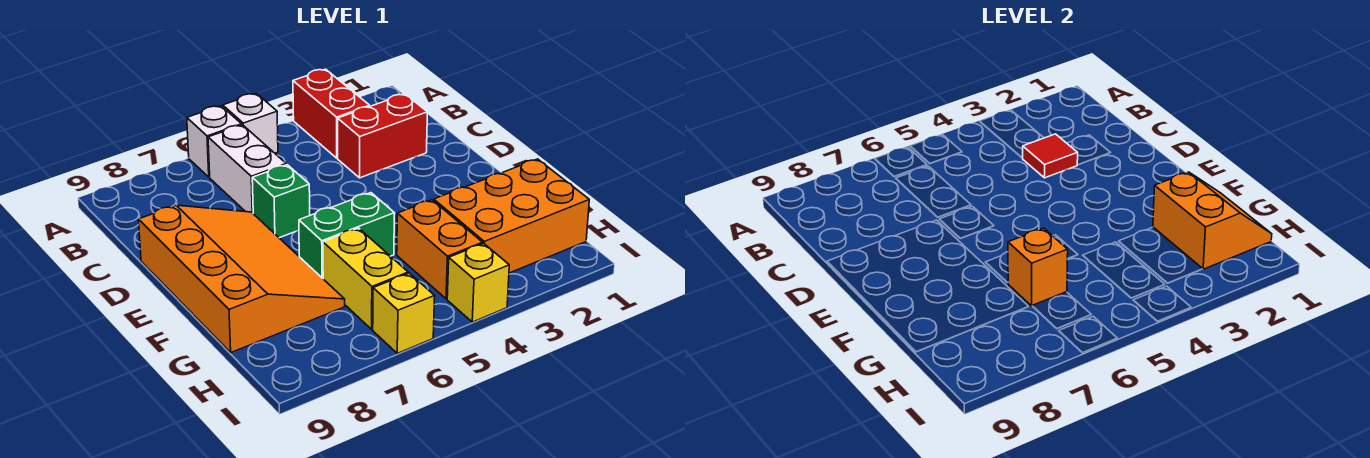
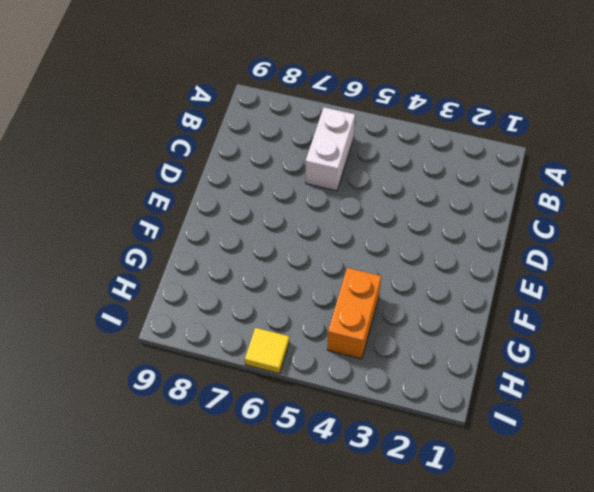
yellow 1x1 tile [245,328,289,373] -> yellow 1x1 brick [373,273,435,353]
none -> red 1x2 brick [293,69,370,158]
none -> white 1x1 brick [223,93,278,153]
none -> white 1x1 brick [187,106,242,177]

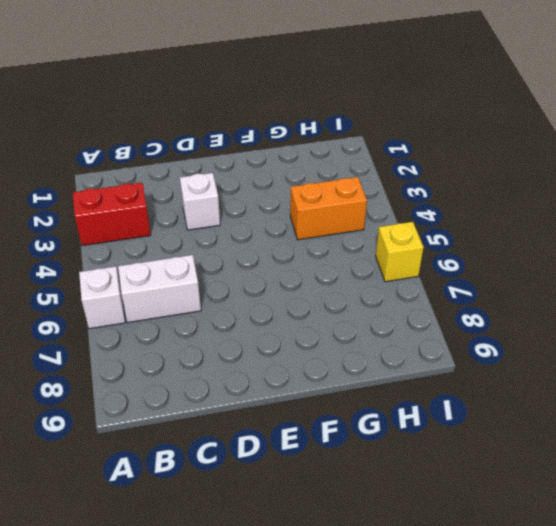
white 1x1 brick [180,173,220,230] -> white 1x1 brick moved to [223,93,278,153]
none -> red 1x2 brick [338,94,428,178]
none -> green 1x1 brick [252,165,310,238]
none -> orange 3x4 slope [139,205,345,352]

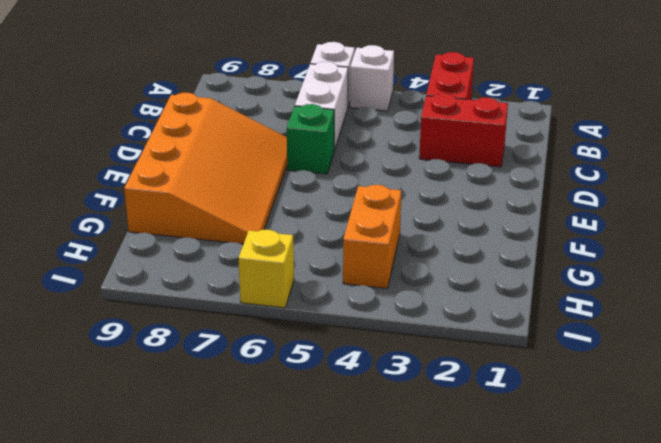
none -> green 1x2 brick [299,193,395,278]
none -> orange 2x3 brick [434,159,589,273]
none -> yellow 1x2 brick [323,228,408,329]

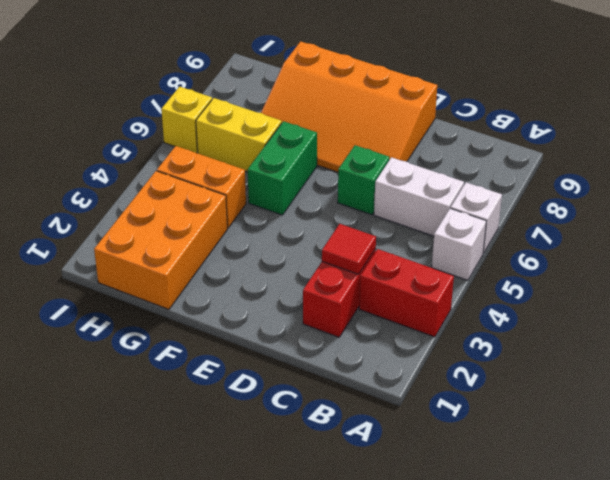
none -> yellow 1x1 brick [447,243,509,322]
none -> orange 2x2 slope [1153,172,1272,269]
none -> orange 1x1 brick [1008,228,1068,306]

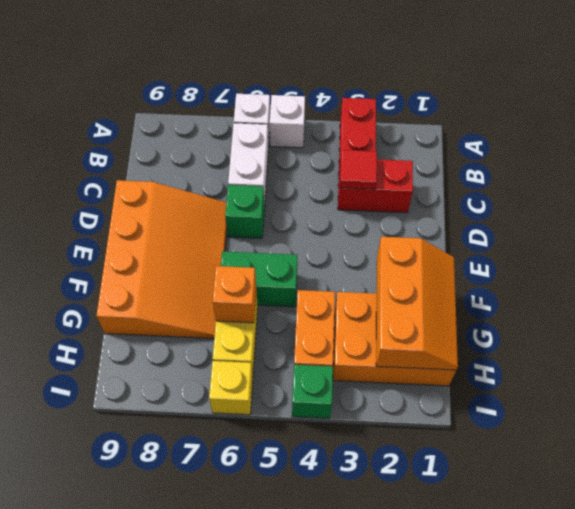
orange 2x3 slope [376,237,458,370] -> orange 2x2 slope [1153,172,1272,269]
green 1x1 brick [292,365,333,418] -> yellow 1x1 brick [447,243,509,322]

